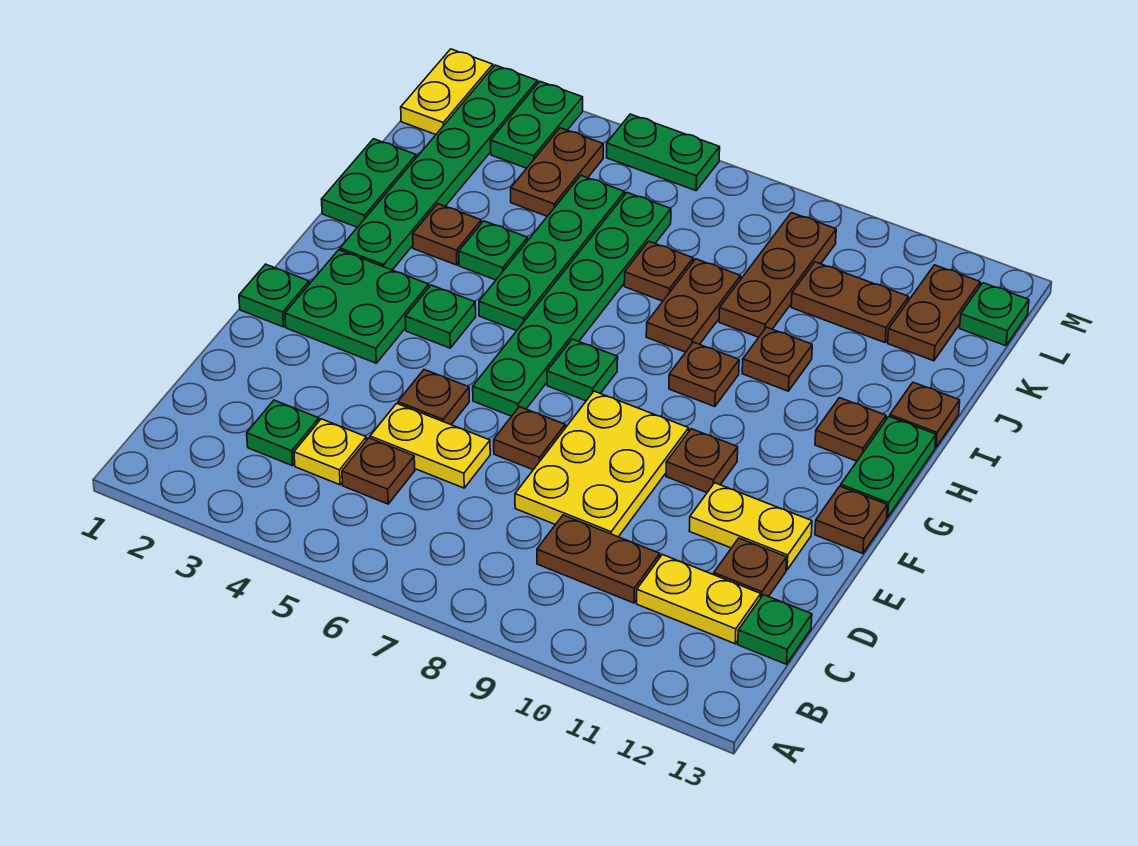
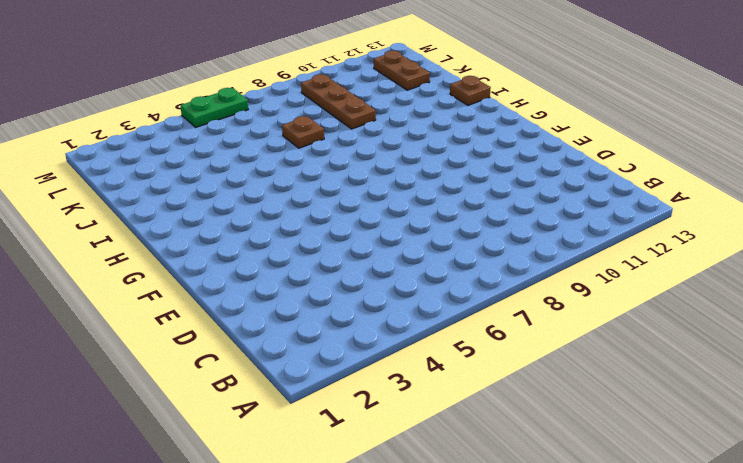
none -> green 1x1 plate [247,400,319,466]
none -> yellow 1x1 plate [294,419,367,485]
none -> brown 1x1 plate [342,438,415,504]
none -> brown 1x2 plate [537,515,660,603]

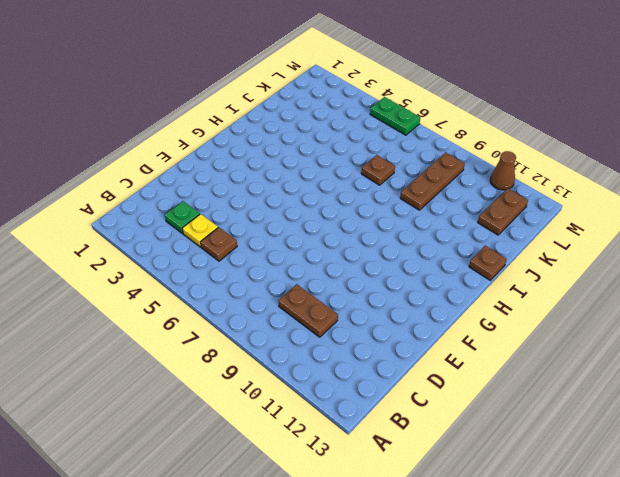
brown 1x1 cone [490,151,516,190] -> none
none -> yellow 1x2 plate [637,554,761,644]
none -> green 1x1 plate [738,595,812,664]
none -> yellow 1x2 plate [370,403,490,488]
none -> yellow 2x3 plate [515,391,689,537]

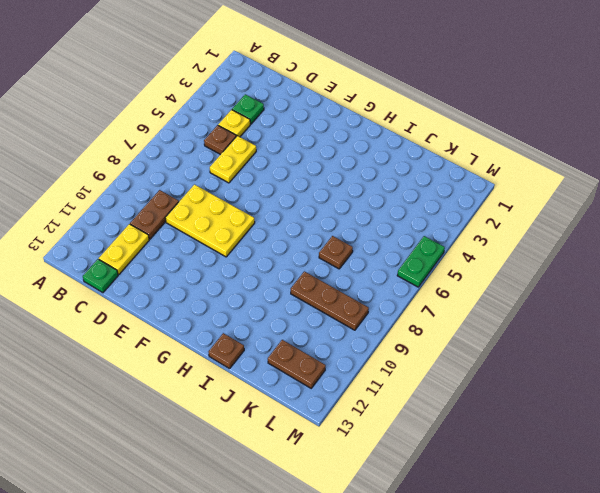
none -> brown 1x1 plate [714,538,787,597]
none -> brown 1x1 plate [398,370,469,425]
none -> brown 1x1 plate [494,407,565,470]
none -> yellow 1x2 plate [689,483,812,570]

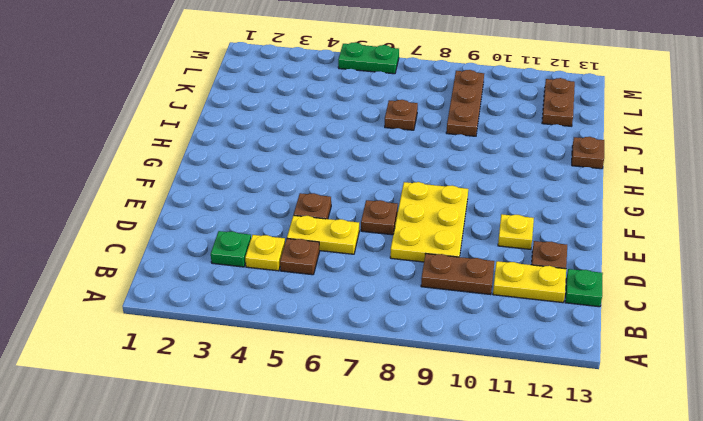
yellow 1x1 plate [498,214,534,249] -> yellow 1x2 plate [689,483,812,570]
none -> green 1x1 plate [239,264,309,327]
none -> green 2x2 plate [285,250,429,363]
none -> green 1x6 plate [473,193,671,416]
none -> brown 1x1 plate [666,429,738,493]

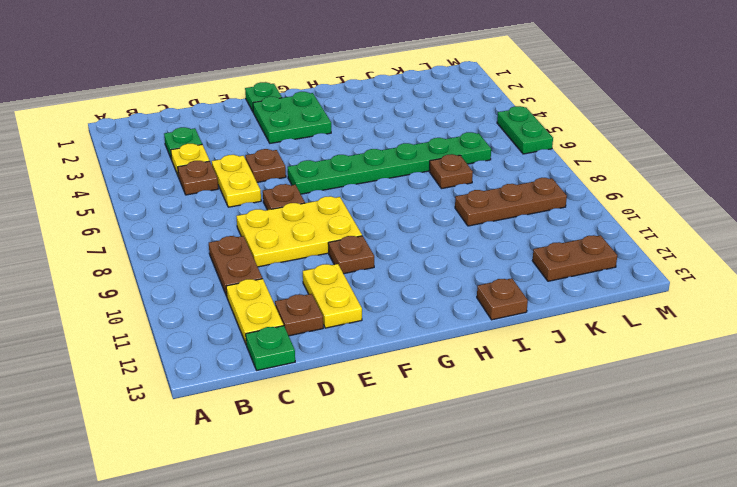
none -> brown 1x1 plate [815,486,887,554]
none -> green 1x1 plate [405,285,476,348]
none -> green 1x1 plate [547,339,618,401]
none -> green 1x2 plate [841,416,936,518]

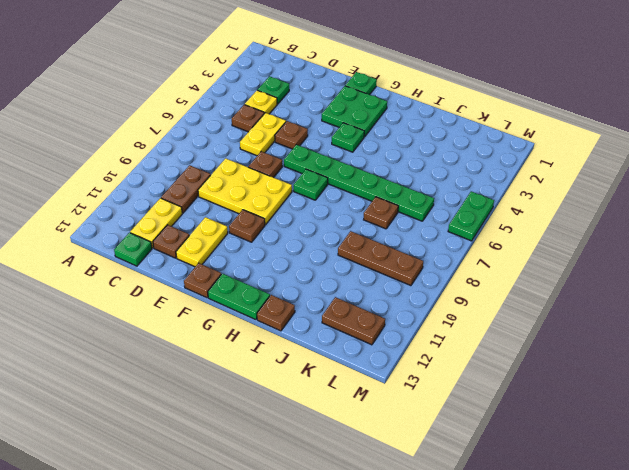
none -> green 1x6 plate [340,65,538,270]
none -> green 1x4 plate [479,176,625,331]
none -> brown 1x1 plate [669,342,739,407]
none -> brown 1x1 plate [815,398,886,461]

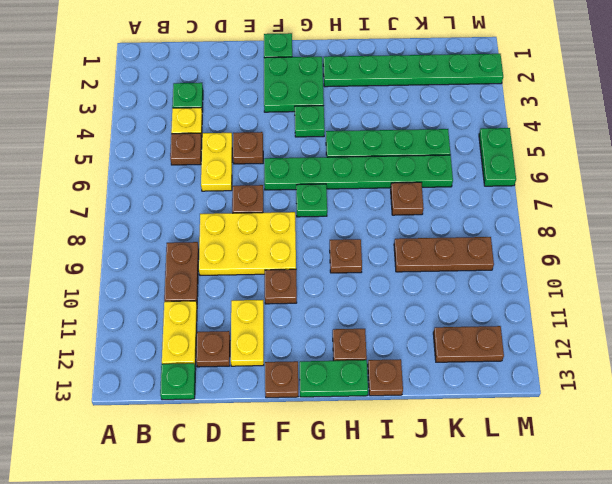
none -> green 1x2 plate [321,139,416,227]
none -> brown 1x1 plate [413,204,481,265]
none -> green 1x1 plate [459,221,528,280]
none -> brown 1x2 plate [646,259,741,352]

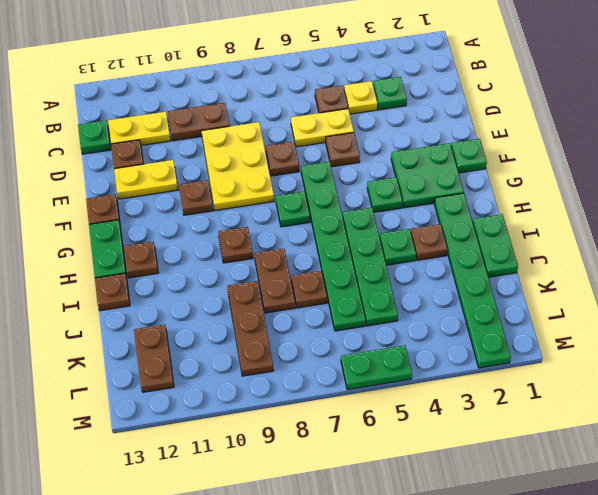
none -> brown 1x1 plate [742,327,812,391]
none -> brown 1x2 plate [511,128,603,216]
none -> brown 1x2 plate [791,262,909,342]
none -> yellow 1x2 plate [401,49,493,135]

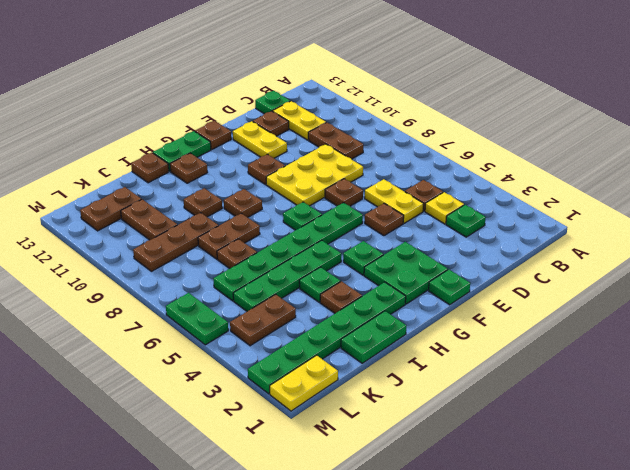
none -> green 1x2 plate [491,82,583,168]
none -> green 1x1 plate [960,283,1029,346]

